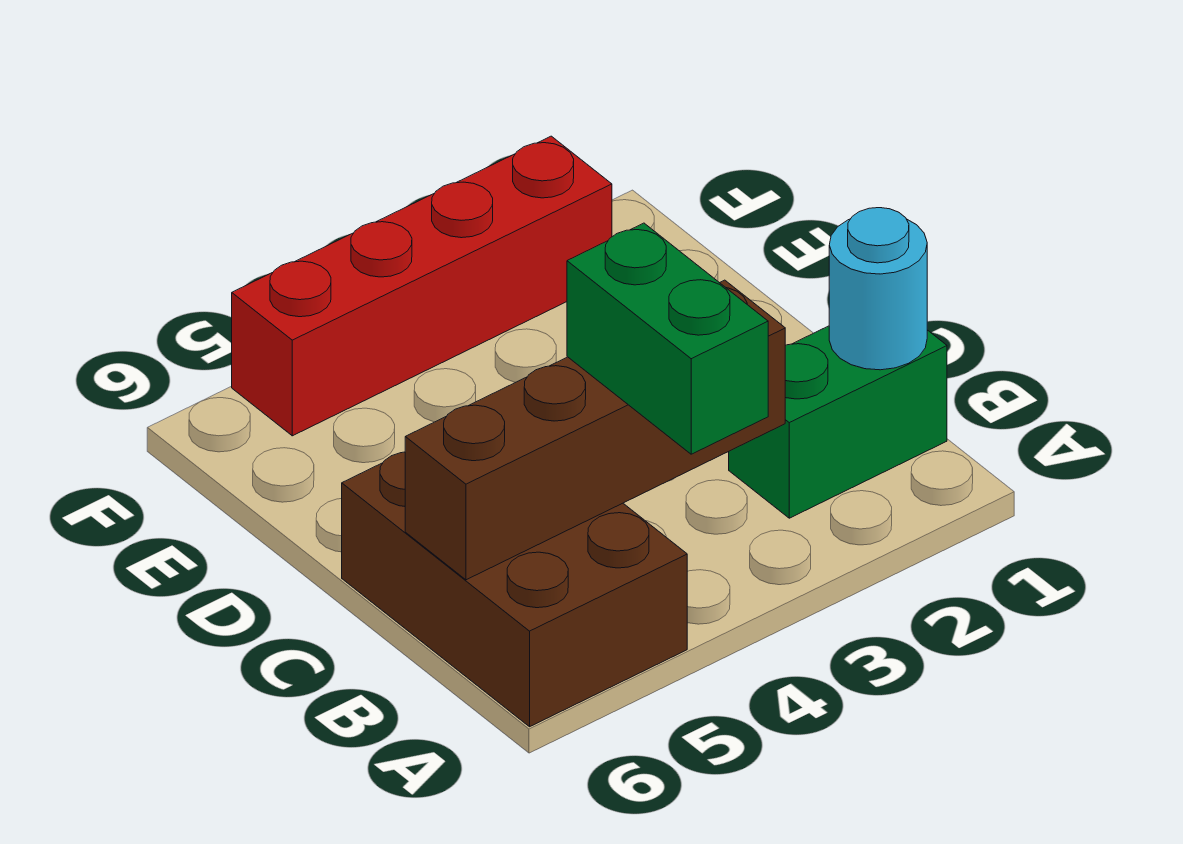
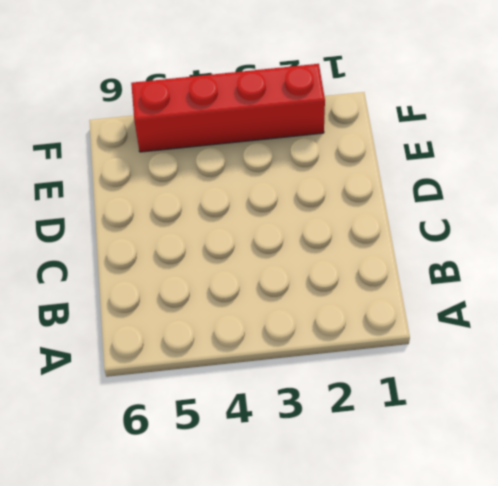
none -> brown 2x3 brick [342,452,687,727]
none -> green 1x2 brick [729,326,947,518]

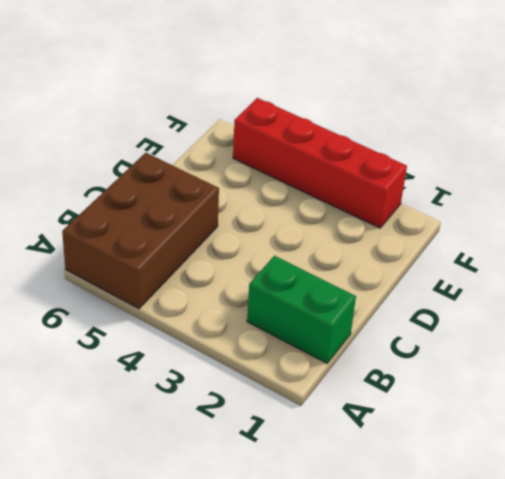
none -> cyan 1x1 round brick [829,208,927,370]
none -> brown 1x4 brick [405,280,785,580]

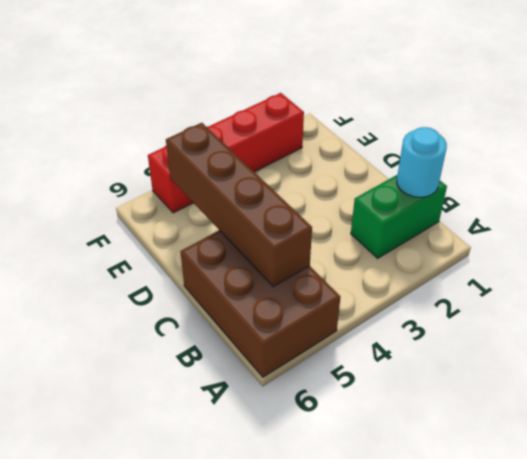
brown 1x4 brick [166,123,312,286] -> brown 1x4 brick turned to [405,280,785,580]
none -> green 1x2 brick [567,223,768,454]

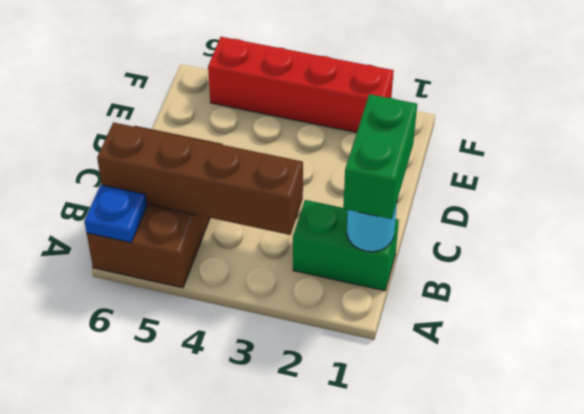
blue 1x1 plate [84,185,147,243] -> none
green 1x2 brick [343,94,417,219] -> green 1x2 brick moved to [567,223,768,454]

